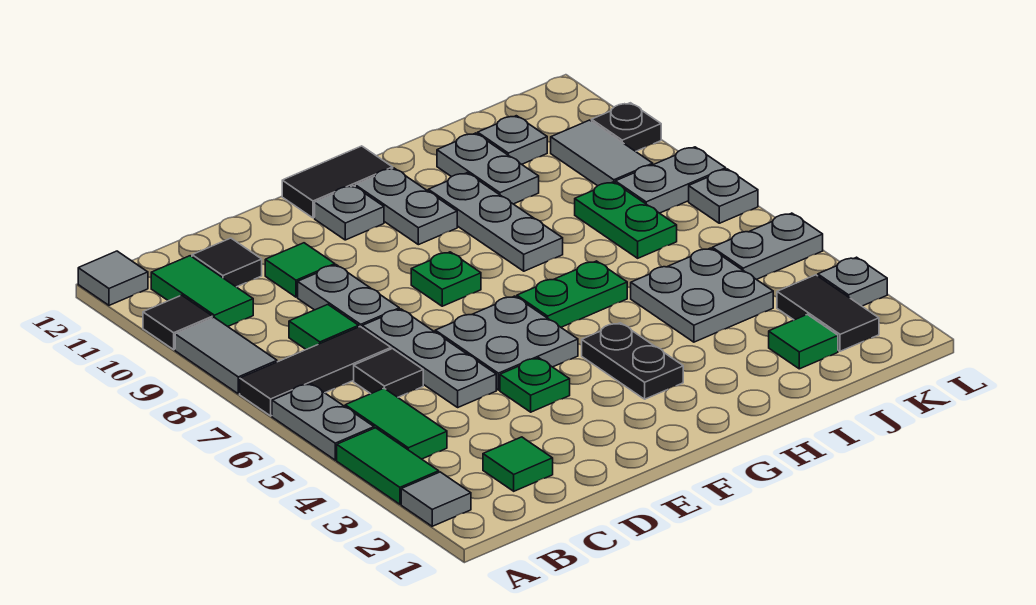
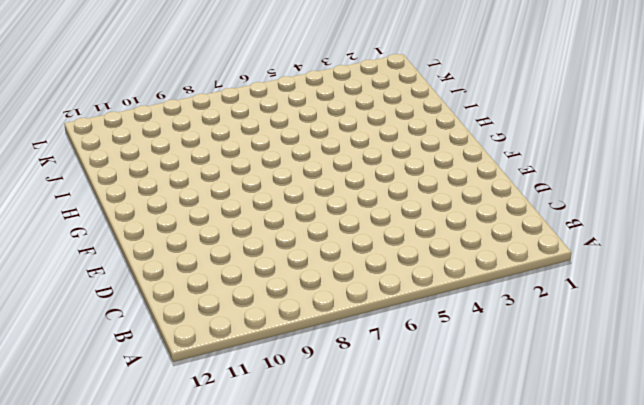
none -> grey 1x1 tile [401,472,471,526]
none -> green 1x2 tile [337,428,439,504]
none -> grey 1x2 plate [272,384,374,460]
none -> black 1x3 tile [240,326,391,416]

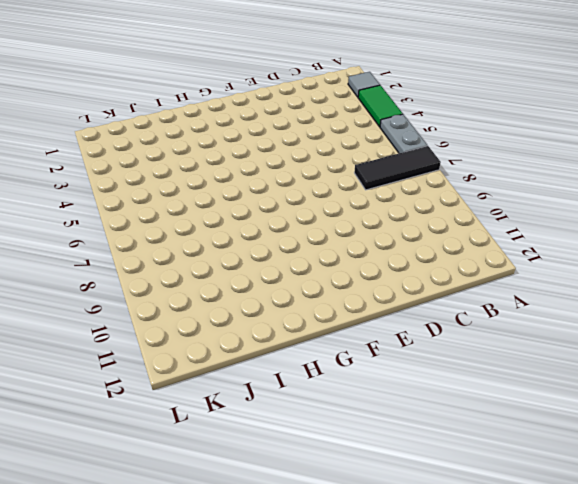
none -> grey 1x2 tile [175,317,277,394]
none -> black 1x1 tile [143,295,212,350]
none -> grey 1x1 tile [78,251,148,305]
none -> green 1x2 tile [345,388,447,459]

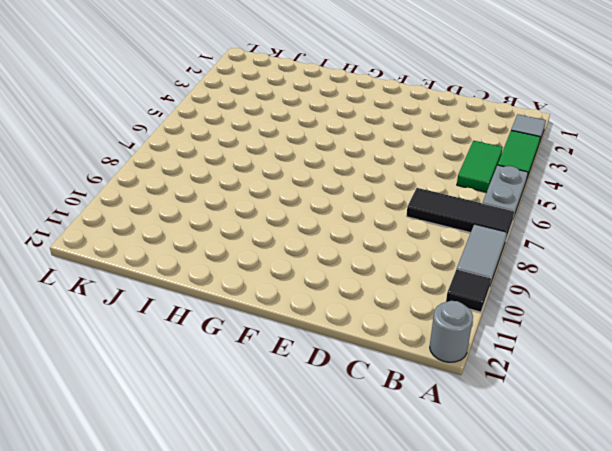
grey 1x1 round brick [430,301,473,362] -> grey 1x1 tile [78,251,148,305]
none -> green 1x2 tile [151,256,253,326]
none -> green 1x1 tile [483,437,553,491]
none -> black 1x1 tile [354,349,423,397]
none -> green 1x1 tile [289,305,359,349]

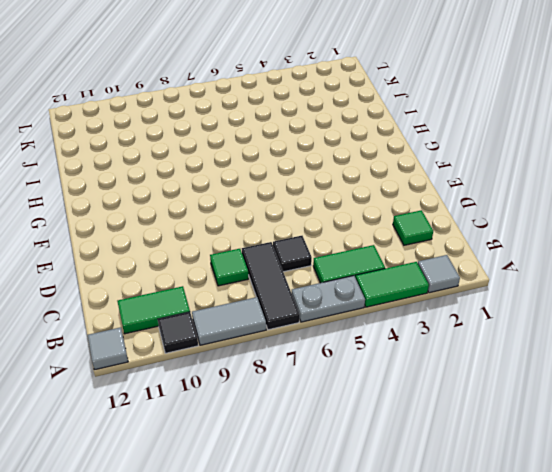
none -> black 1x1 tile [192,238,262,287]
none -> grey 1x3 plate [362,309,496,407]
none -> grey 1x2 plate [298,265,399,327]
none -> green 1x1 tile [265,243,335,297]

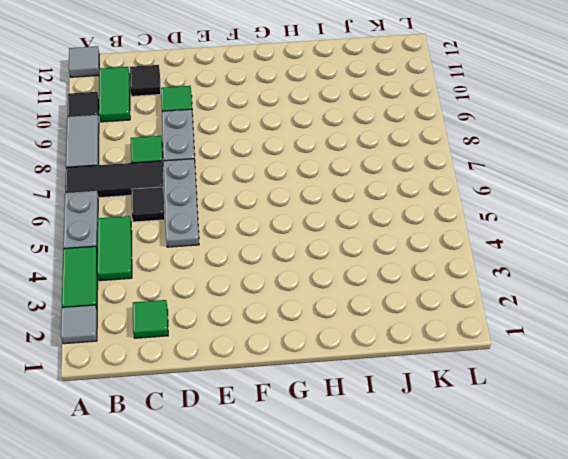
none -> green 1x1 plate [500,358,570,412]
none -> grey 2x2 plate [435,296,578,390]
none -> green 1x1 plate [411,252,481,306]
none -> grey 1x1 plate [315,186,384,240]

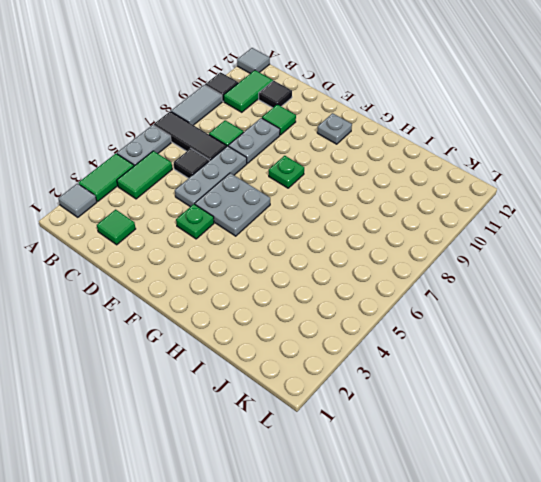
none -> black 1x2 tile [282,146,393,218]
none -> black 1x2 plate [582,323,683,399]
none -> green 1x2 plate [517,261,627,327]
none -> grey 1x2 plate [355,168,457,245]

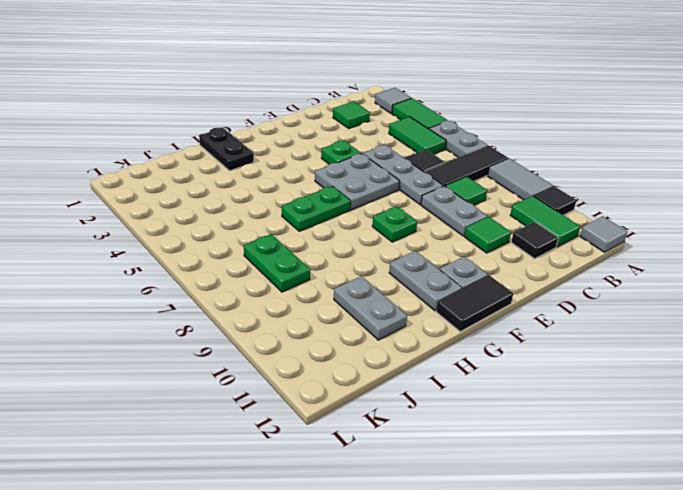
black 1x2 plate [199,128,254,171] -> black 1x2 plate moved to [582,323,683,399]
none -> grey 1x3 plate [428,173,563,271]
none -> grey 2x2 plate [631,248,773,342]
none -> green 1x1 tile [769,314,838,369]
none -> grey 1x1 plate [478,116,547,164]

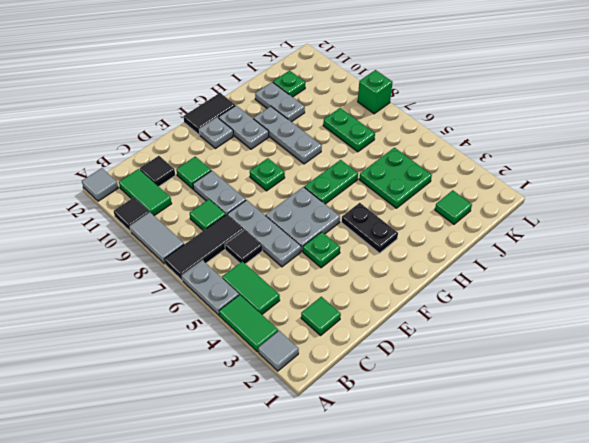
green 2x2 plate [359,148,432,208] -> grey 2x2 plate [631,248,773,342]
green 1x1 plate [273,71,305,97] -> grey 1x1 plate [478,116,547,164]
green 1x1 brick [358,70,393,114] -> grey 1x2 plate [615,147,726,213]
none -> black 1x2 tile [777,275,879,351]
none -> grey 1x2 plate [712,213,823,280]
none -> grey 1x2 tile [551,120,653,186]
none -> grey 1x1 plate [818,257,887,306]

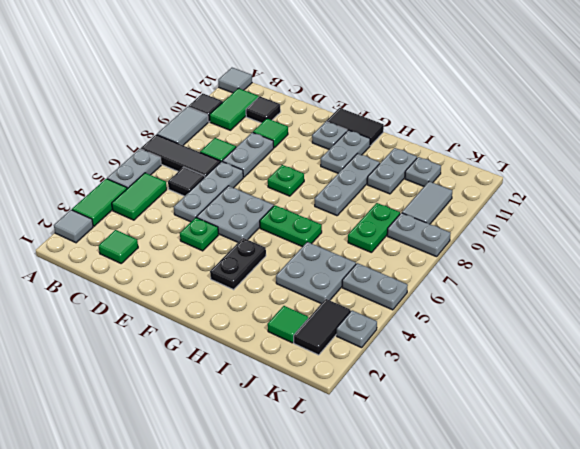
none -> grey 1x1 plate [689,169,758,223]
none -> black 1x1 plate [592,103,661,151]

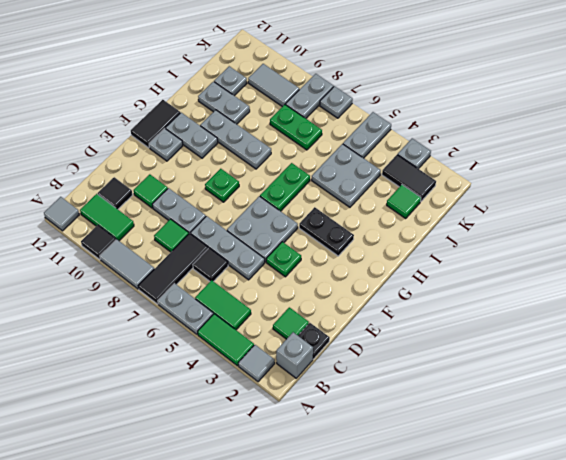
grey 1x1 brick [276,332,313,378] -> none
black 1x1 plate [298,323,330,359] -> black 1x1 plate moved to [592,103,661,151]

